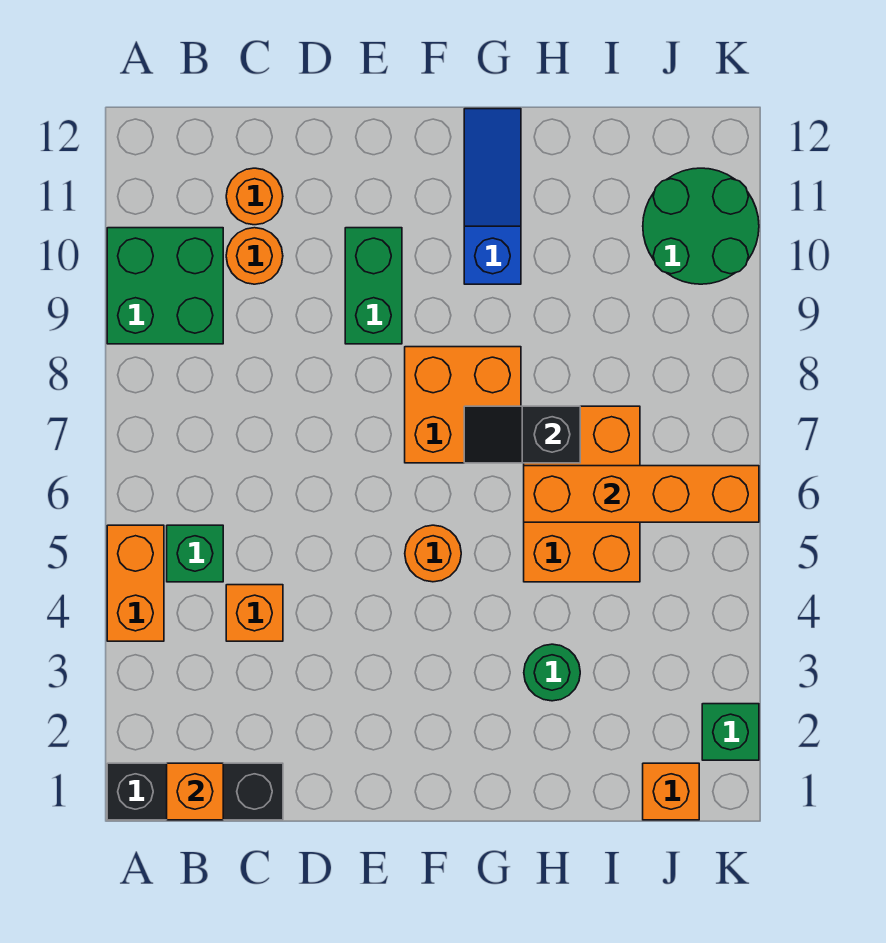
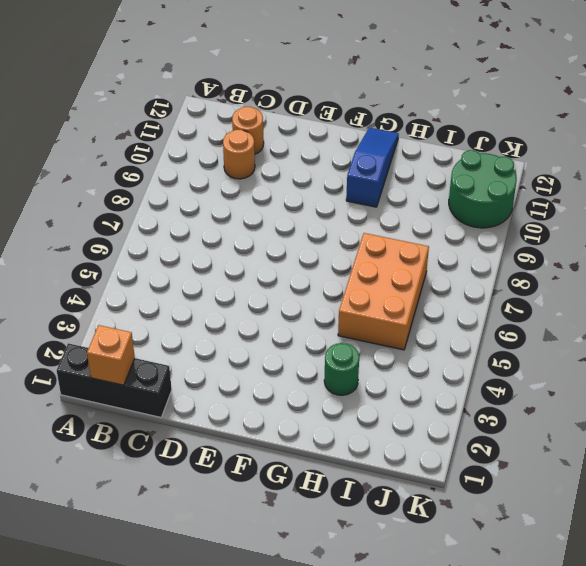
none -> orange 1x2 brick [107,525,164,641]
none -> green 2x2 brick [107,228,223,344]
none -> green 1x1 brick [167,525,223,582]

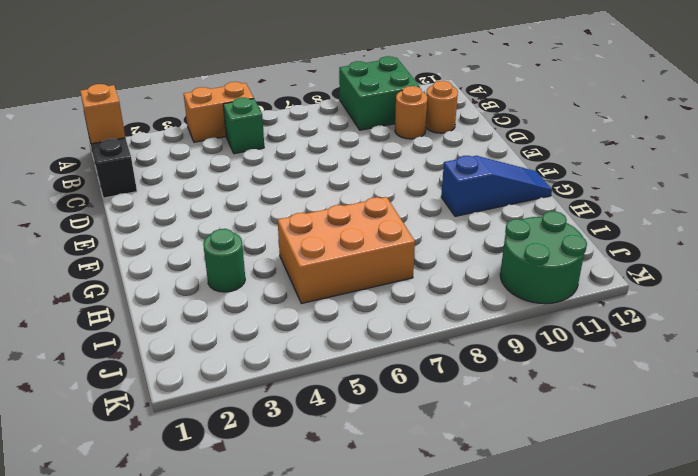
none -> orange 1x1 brick [226,585,283,641]
none -> green 1x2 brick [345,228,402,344]
none -> orange 1x1 round brick [405,525,461,582]

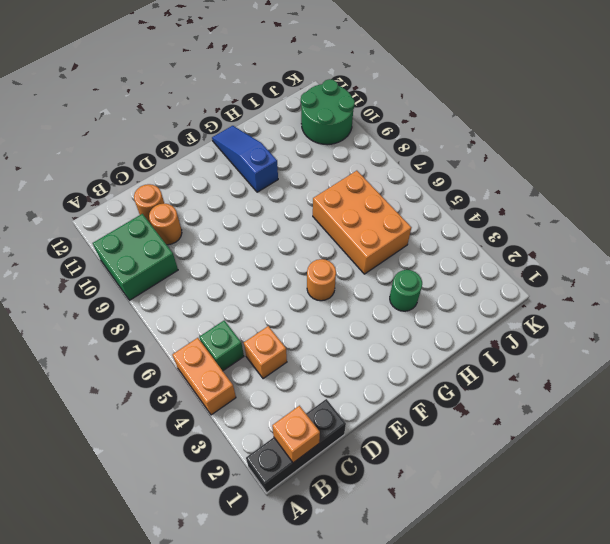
none -> green 1x2 brick [345,228,402,344]
none -> orange 2x2 brick [405,347,521,463]
none -> orange 1x1 brick [643,763,699,820]

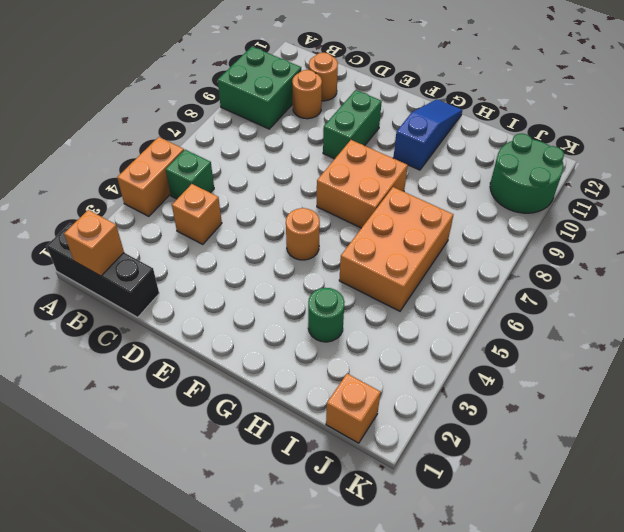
none -> green 1x1 brick [702,704,759,760]
none -> black 1x2 slope [464,406,580,463]
none -> orange 1x4 brick [524,466,759,522]

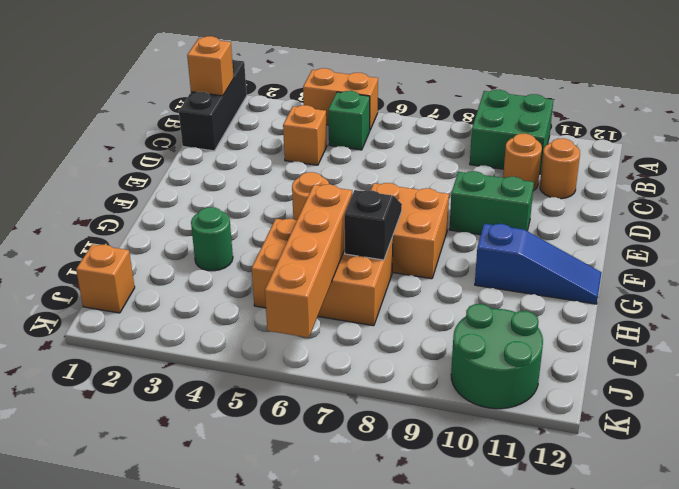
none -> green 1x1 brick [702,704,759,760]

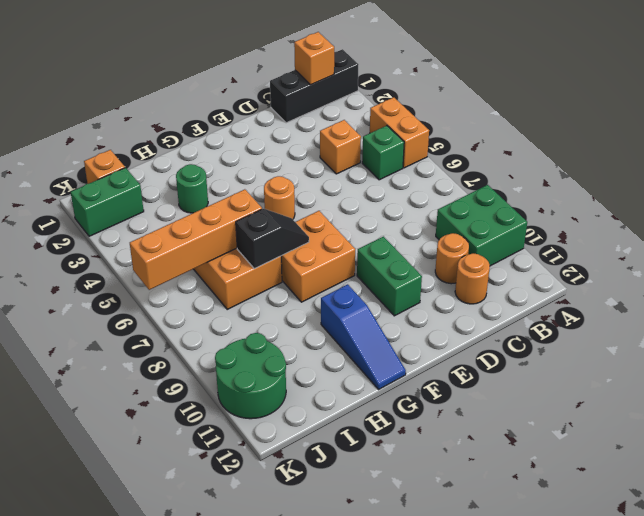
green 1x2 brick [71,168,144,236] -> green 1x1 brick [702,704,759,760]

